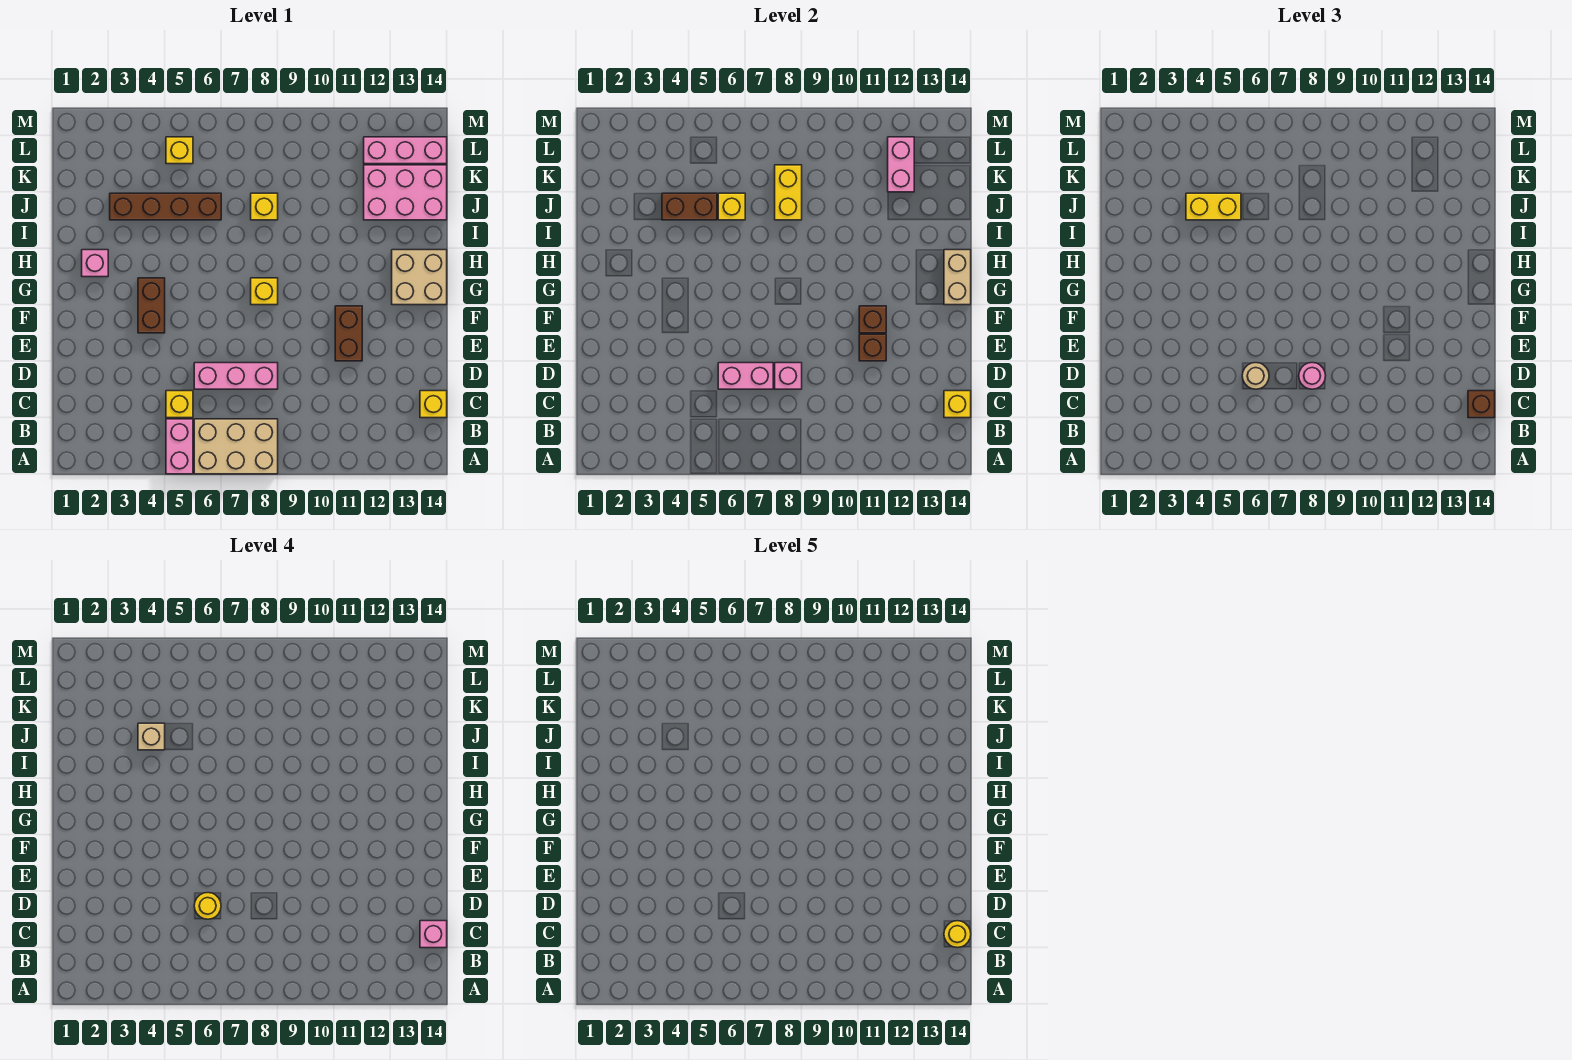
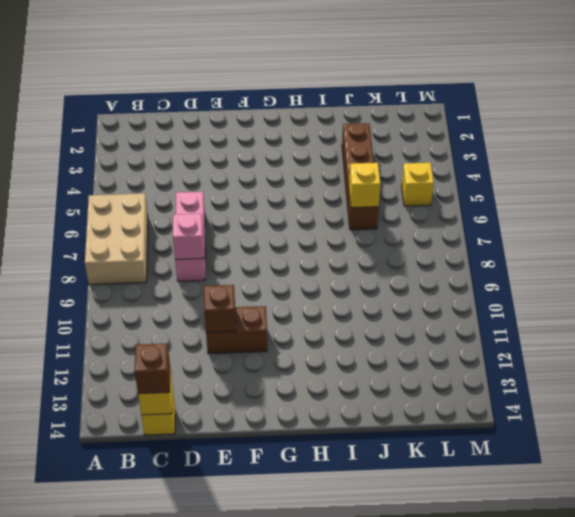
none -> pink 1x2 brick [166,419,193,474]
none -> yellow 1x1 brick [166,391,193,418]
none -> brown 1x2 brick [138,278,165,333]
none -> yellow 1x1 brick [251,278,278,305]

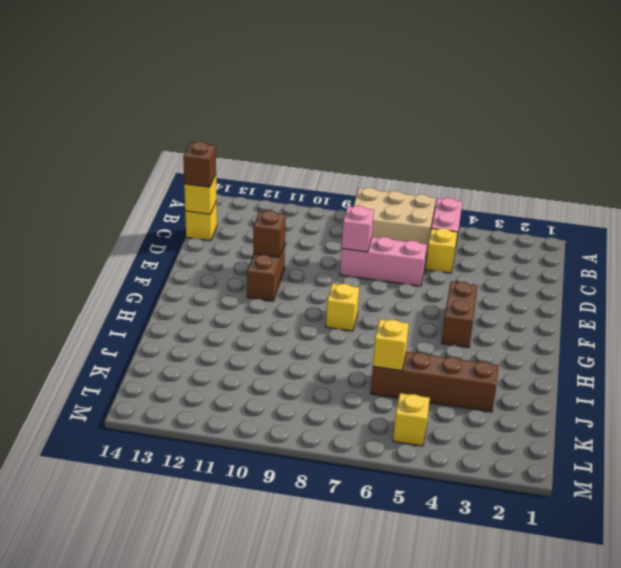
none -> tan 2x2 brick [392,250,447,305]
none -> pink 1x1 brick [82,250,108,277]
none -> yellow 1x1 brick [251,193,278,220]
none -> pink 2x3 brick [364,165,447,220]

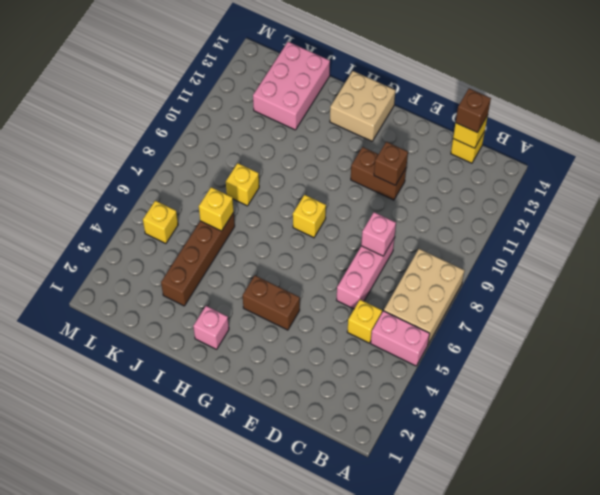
none -> pink 1x3 brick [364,137,447,164]
none -> pink 1x2 brick [718,363,773,389]
none -> brown 1x1 brick [859,306,886,333]
none -> tan 1x2 brick [944,250,971,305]

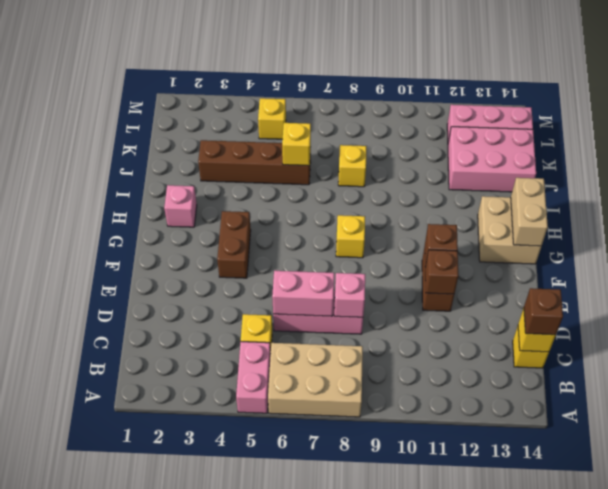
none -> brown 1x2 brick [662,193,717,220]
none -> yellow 1x2 brick [775,165,802,220]
none -> pink 1x2 brick [888,137,914,192]
none -> tan 1x1 round brick [1242,363,1269,389]

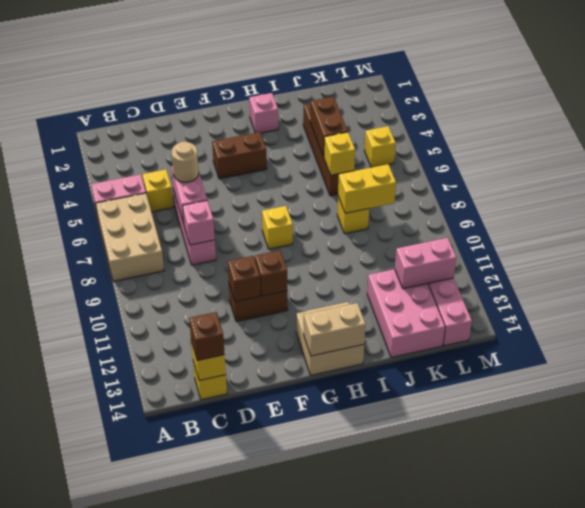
none -> pink 1x1 round brick [1299,363,1326,389]
none -> yellow 1x2 brick [1186,193,1241,220]
none -> pink 1x1 brick [420,921,447,948]
none -> yellow 1x1 round brick [194,893,221,919]

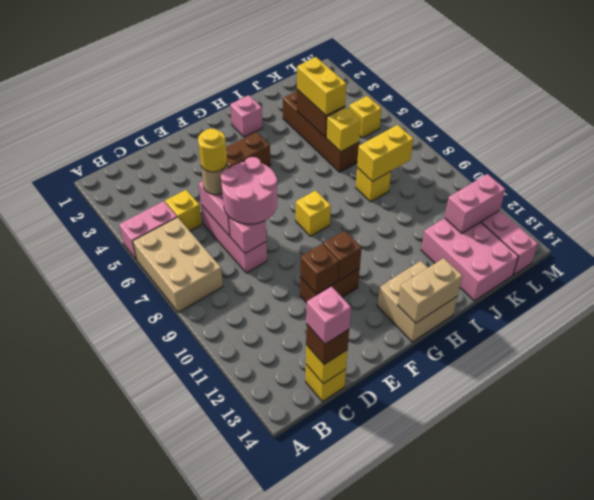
pink 2x2 round brick [221,157,277,224] -> pink 1x1 round brick [1299,363,1326,389]
none -> tan 1x1 brick [138,723,165,750]
none -> yellow 1x1 round brick [944,921,971,948]

